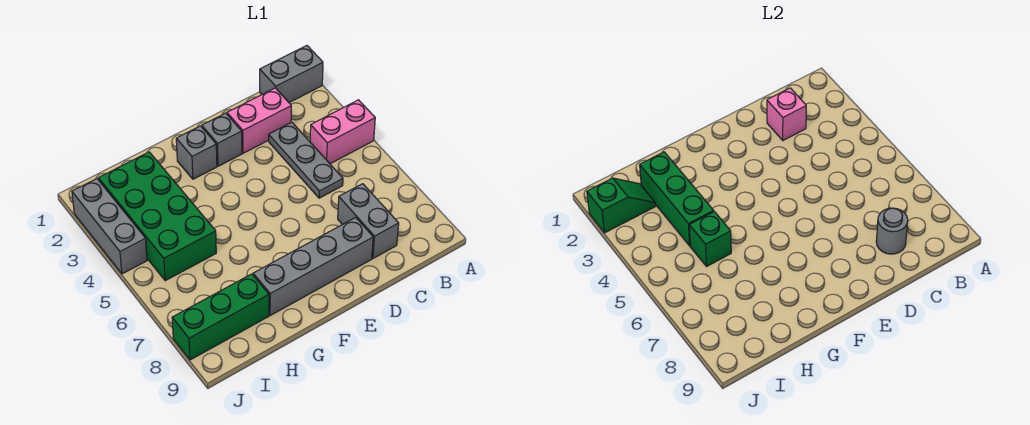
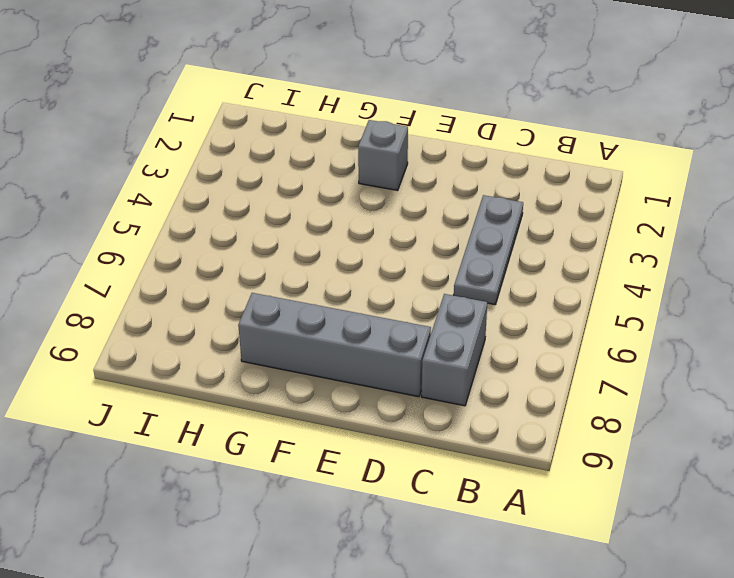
none -> grey 1x2 brick [260,46,323,102]
none -> pink 1x2 brick [310,100,375,164]
none -> pink 1x2 brick [227,88,291,153]

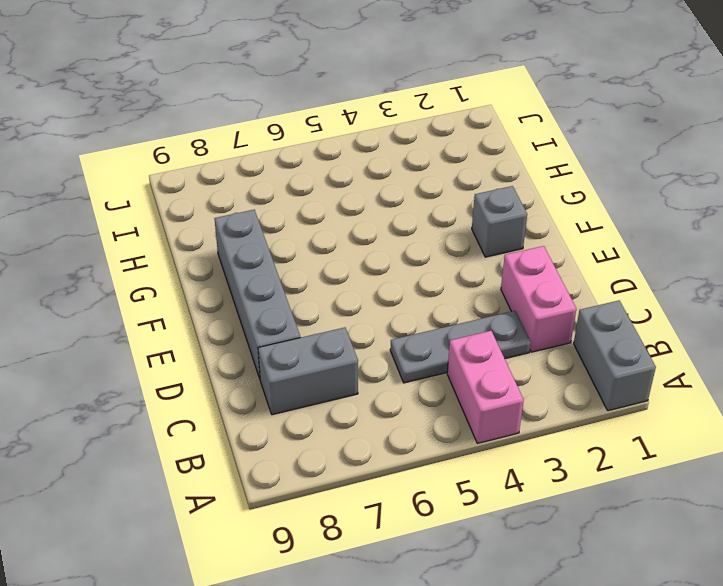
none -> grey 1x1 brick [202,113,242,166]
none -> green 2x4 brick [98,152,216,281]
none -> green 1x3 brick [172,274,269,360]

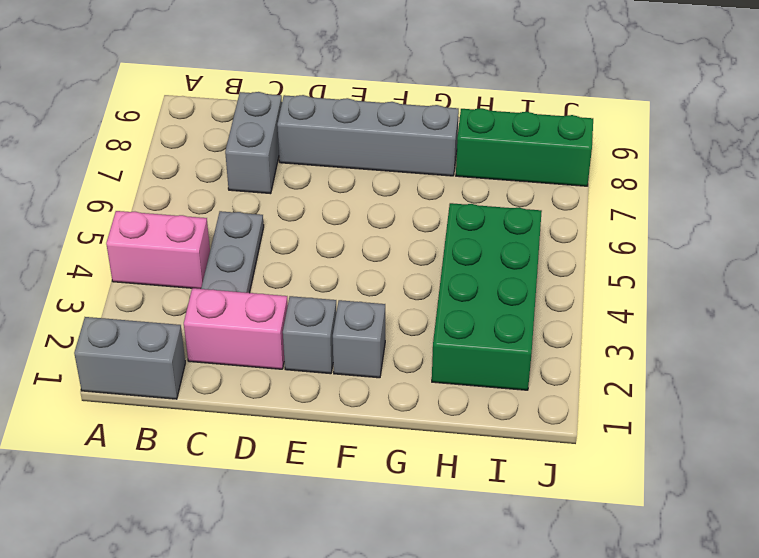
none -> grey 1x3 brick [72,179,147,274]
none -> pink 1x1 brick [767,88,806,140]
none -> grey 1x1 round brick [876,208,908,254]

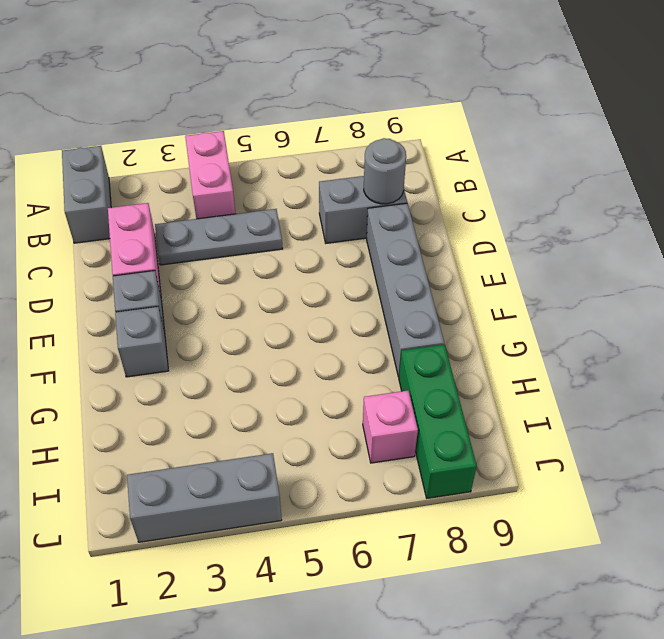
pink 1x1 brick [363,391,418,463] -> pink 1x1 brick moved to [767,88,806,140]
none -> green 2x4 brick [98,152,216,281]
none -> green 1x3 brick [640,152,714,246]
none -> green 1x1 brick [689,212,731,266]

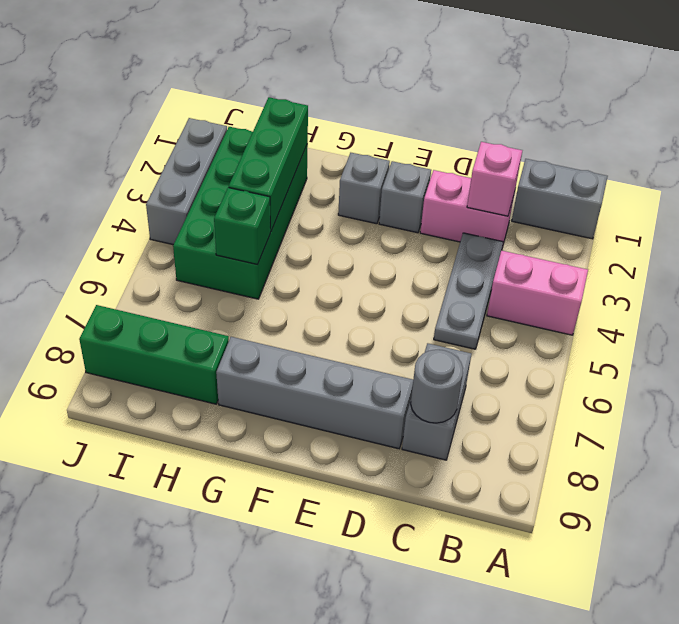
none -> green 1x2 slope [587,178,655,233]

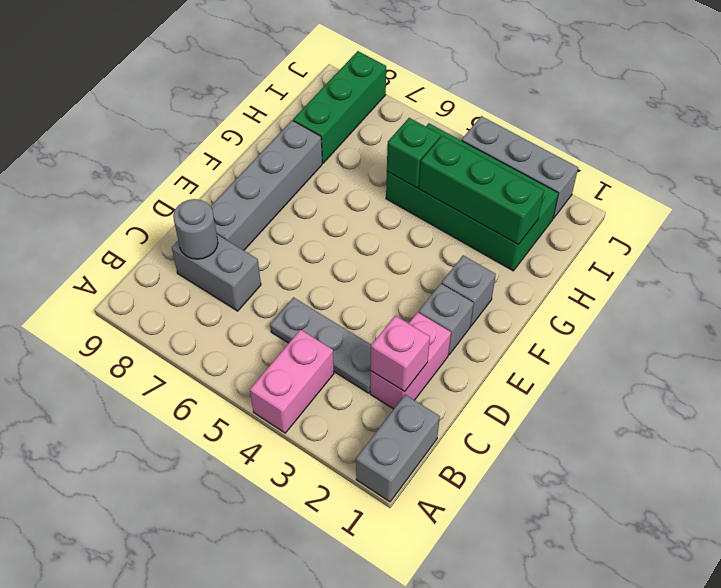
none -> green 1x2 slope [587,178,655,233]

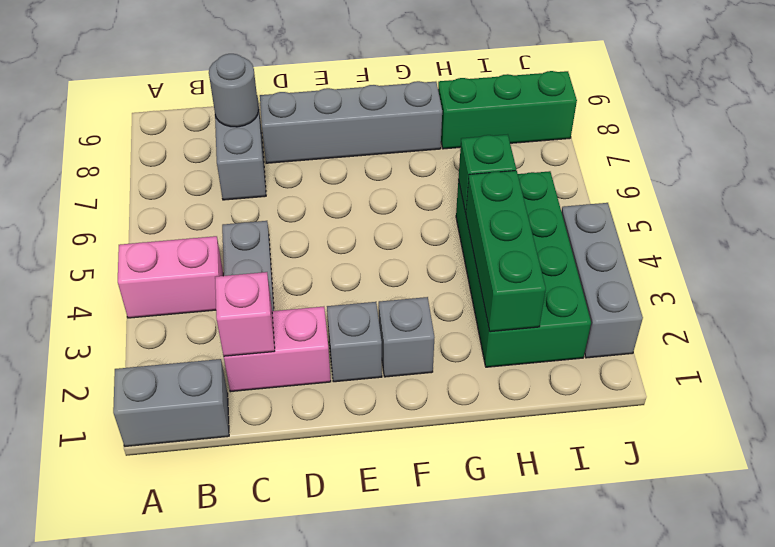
none -> green 1x2 slope [587,178,655,233]

